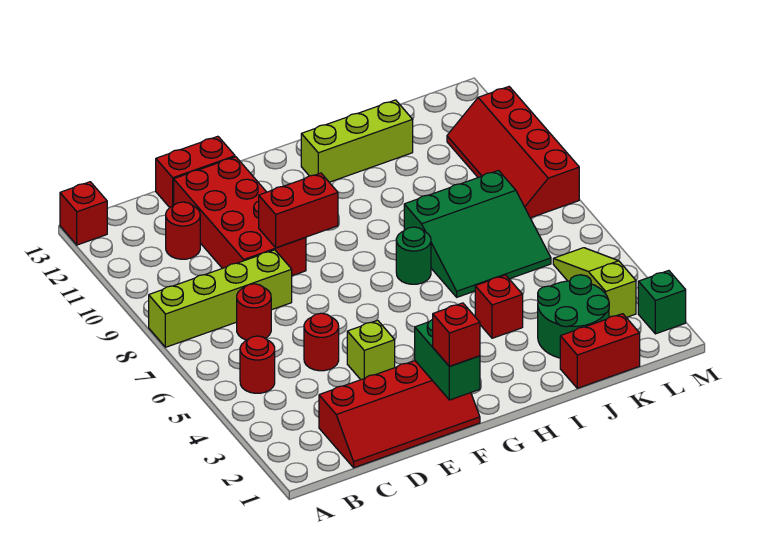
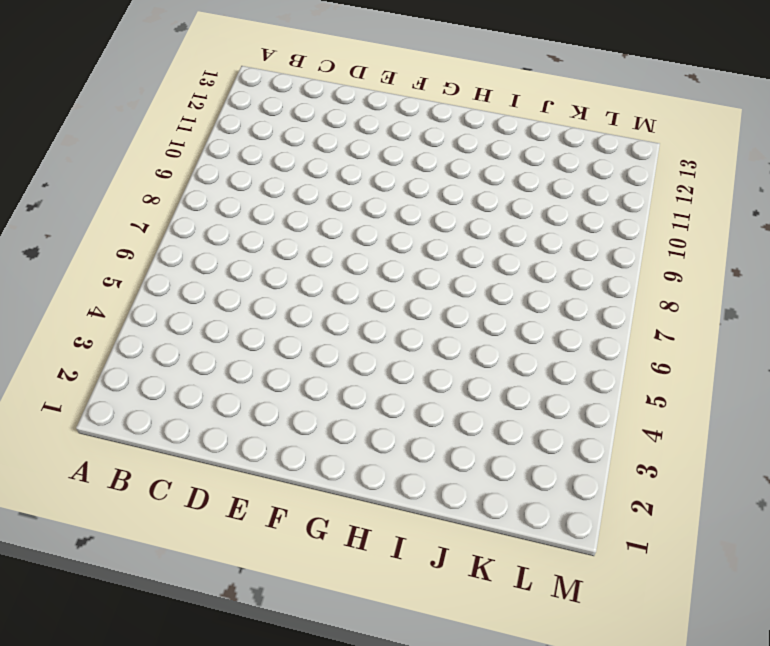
none -> lime 1x4 brick [149,250,292,347]
none -> red 1x1 brick [60,182,107,245]
none -> red 1x1 round brick [240,336,275,393]

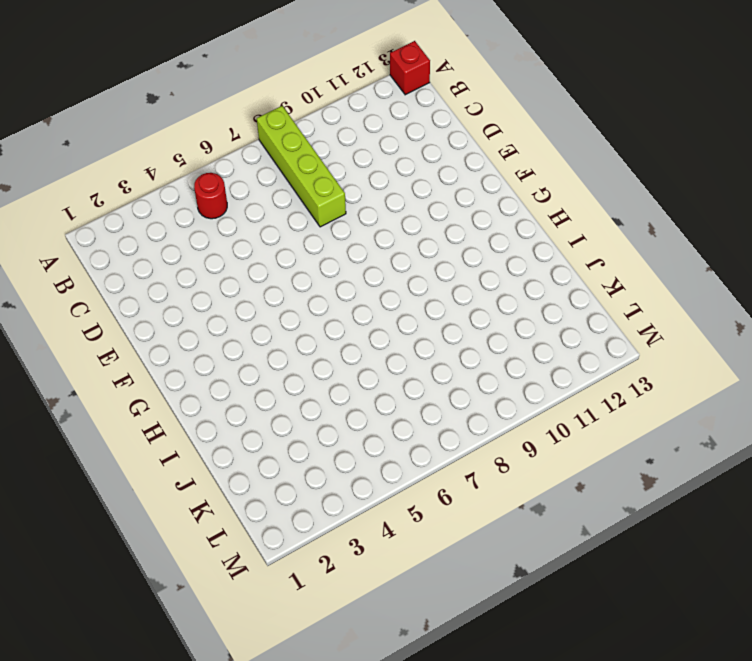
none -> red 2x4 slope [319,361,480,468]
none -> red 1x1 round brick [237,284,271,340]
none -> red 1x1 round brick [166,202,200,259]

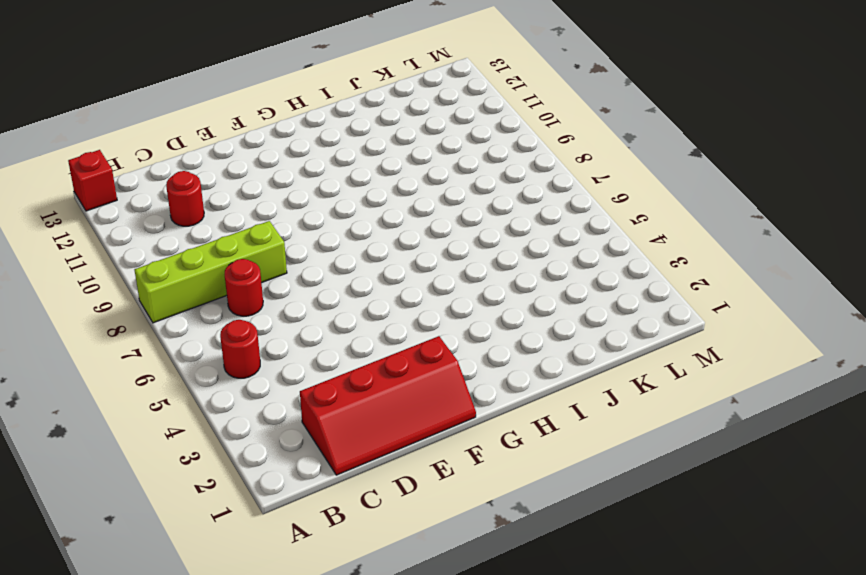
none -> red 1x1 round brick [304,313,339,371]
none -> red 2x4 brick [174,157,306,276]
none -> red 1x2 brick [156,136,235,208]

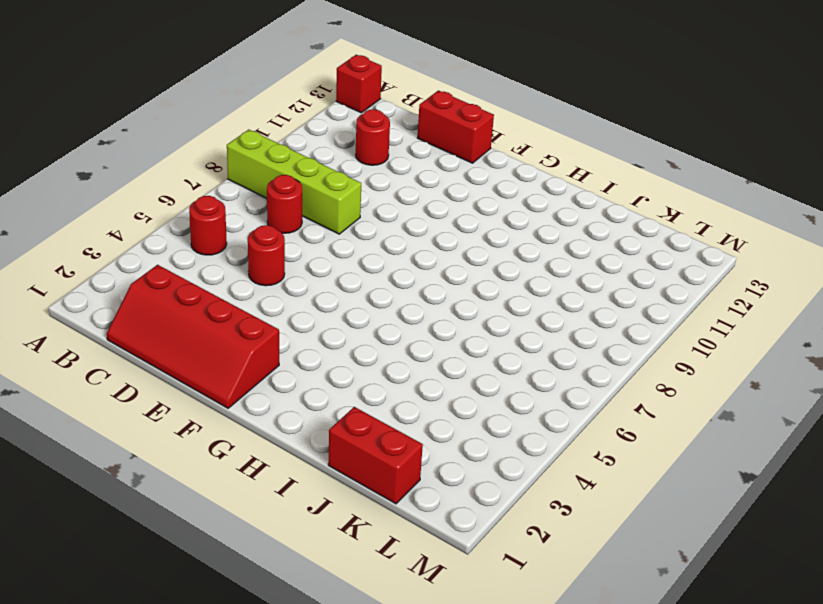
none -> red 2x4 brick [174,157,306,276]
none -> lime 1x1 brick [347,320,395,380]
none -> green 1x1 round brick [396,227,431,284]

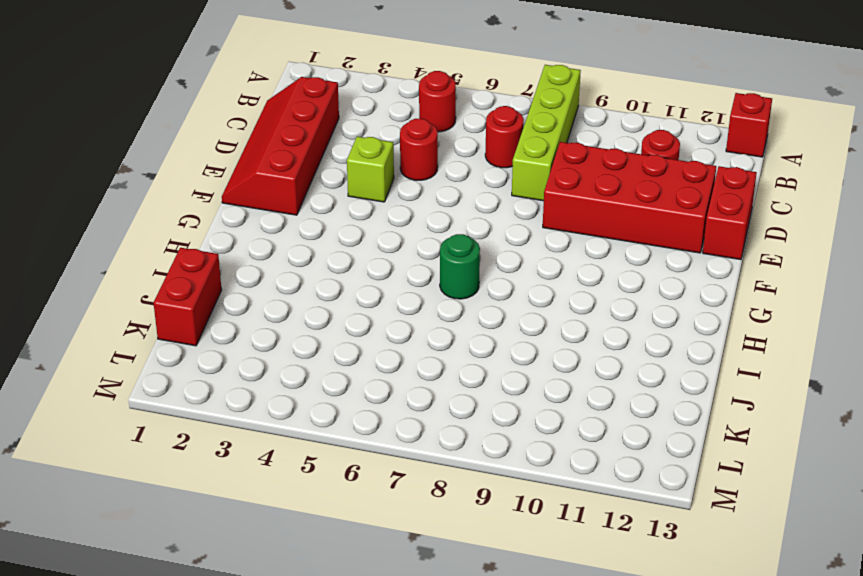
none -> lime 1x3 brick [301,100,413,182]
none -> red 1x1 brick [475,275,523,338]
none -> green 3x3 slope [404,171,551,297]

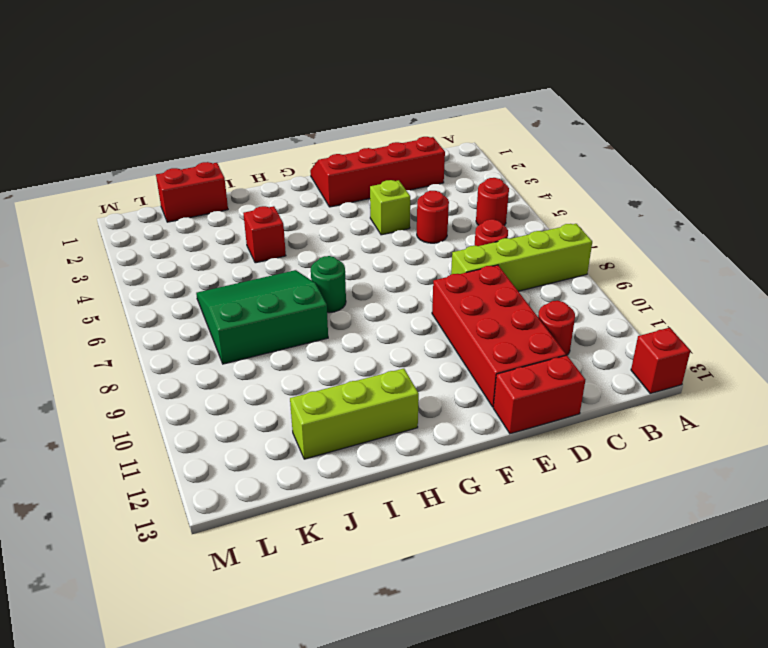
none -> green 2x2 round brick [538,275,609,358]
none -> lime 1x3 slope [553,248,636,318]
none -> red 2x4 slope [447,87,579,218]

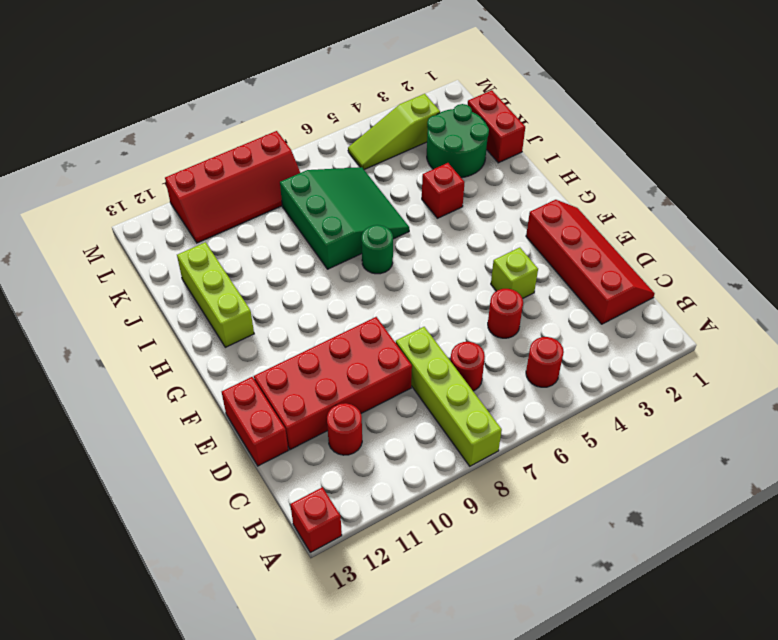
none -> green 1x1 brick [638,271,686,334]
none -> red 1x2 brick [259,173,338,248]
none -> green 1x2 brick [415,320,480,400]

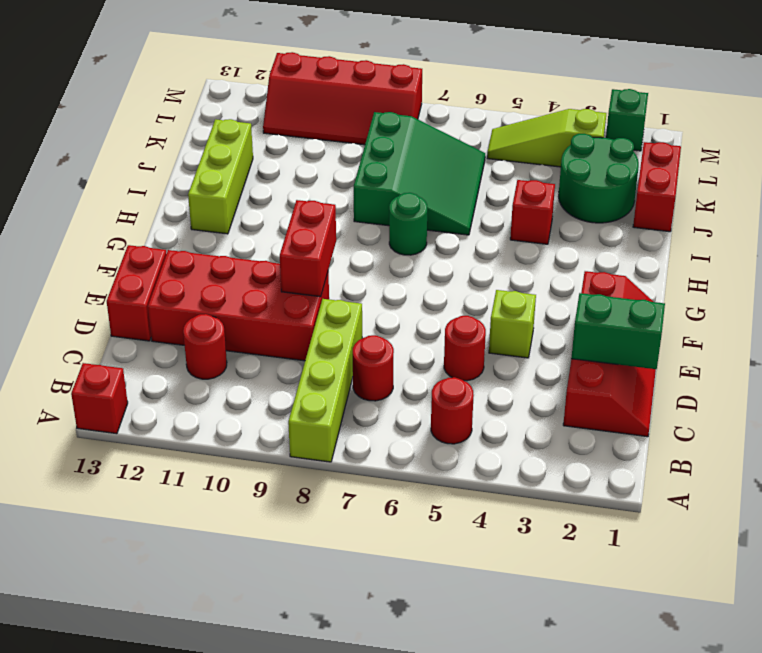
green 1x2 brick [571,293,665,369] -> green 1x2 brick moved to [415,320,480,400]
none -> red 1x1 brick [433,303,480,366]

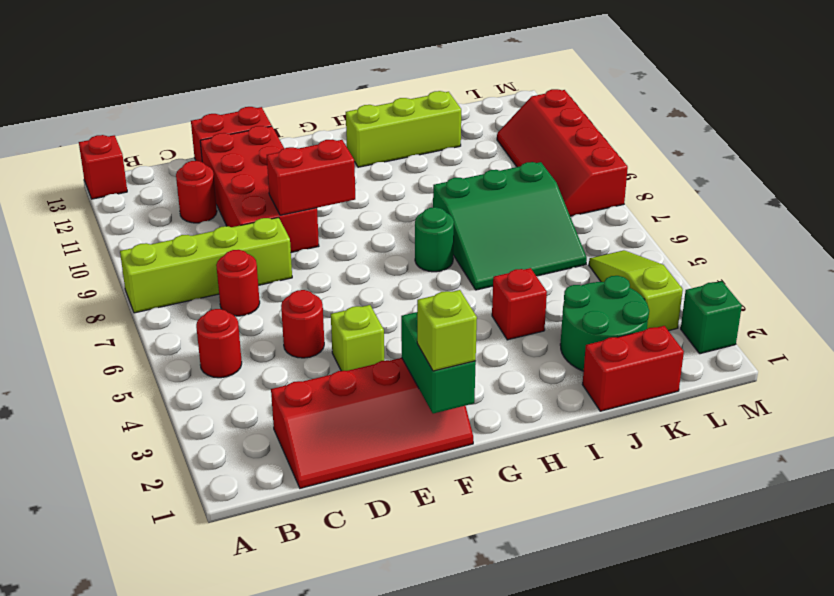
lime 1x1 brick [417,290,477,371] -> red 1x1 brick [433,303,480,366]

